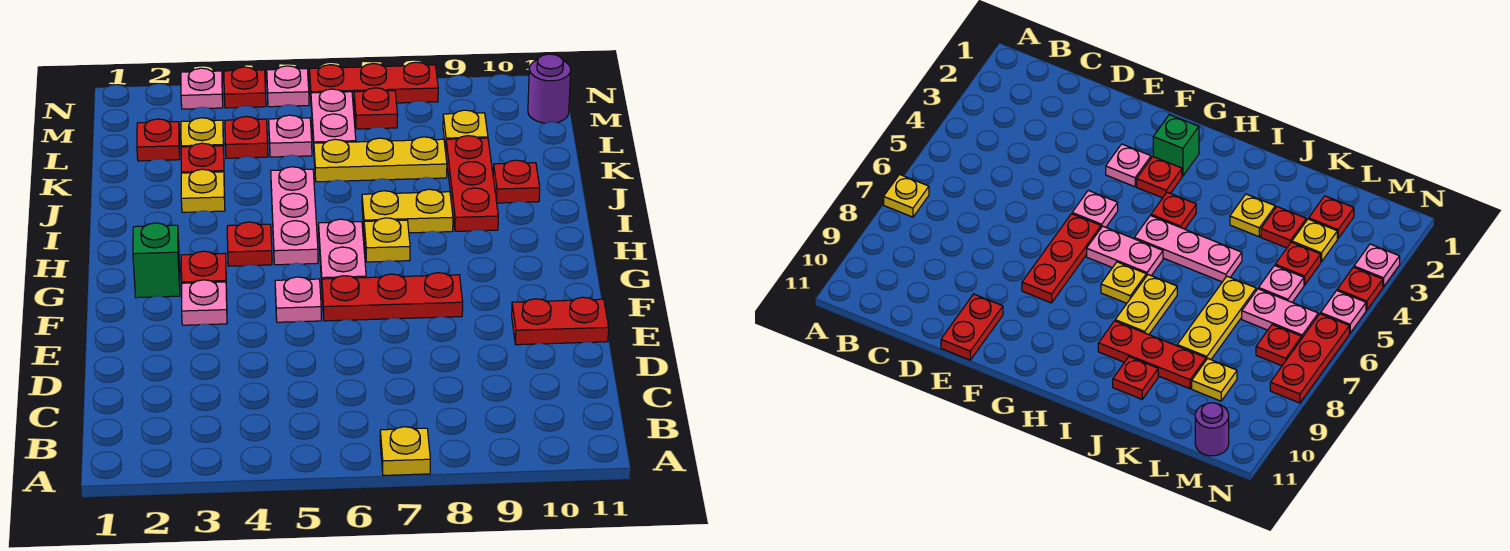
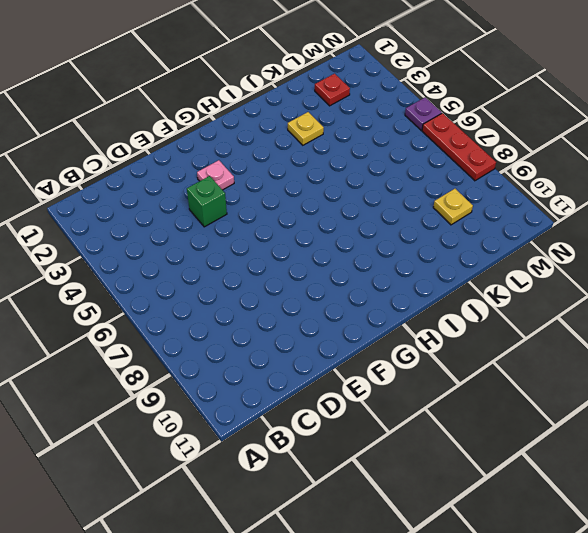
green 1x1 brick [187,176,227,227] -> green 1x1 brick moved to [133,223,180,298]
purple 1x1 plate [405,97,442,130] -> pink 1x1 plate [267,66,309,107]
none -> yellow 1x1 plate [380,427,430,475]
none -> red 1x2 plate [512,297,609,345]
none -> pink 1x1 plate [275,277,321,322]

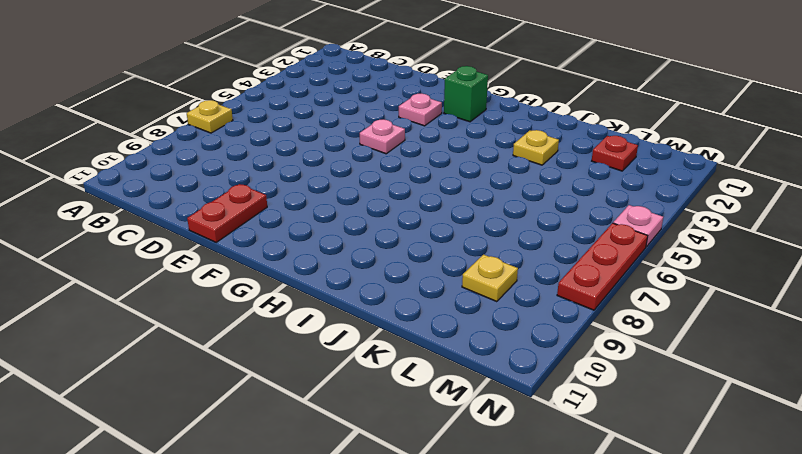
none -> red 1x3 plate [322,273,463,321]
none -> red 1x1 plate [181,251,227,291]
none -> pink 1x2 plate [319,219,366,283]

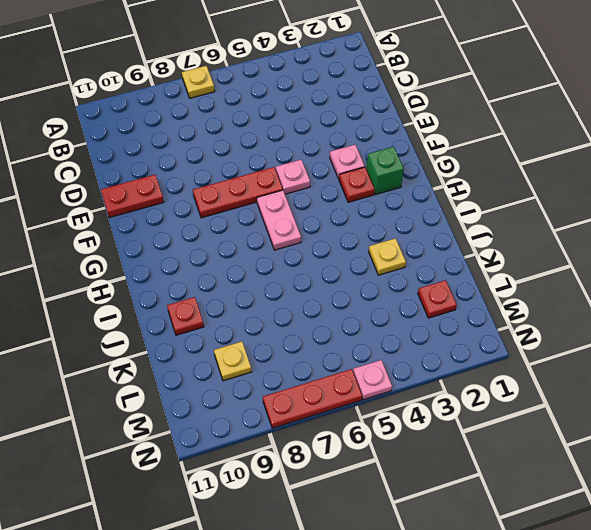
none -> red 1x1 plate [227,222,272,266]
none -> pink 1x3 plate [271,167,318,265]
none -> yellow 1x1 plate [364,218,410,262]

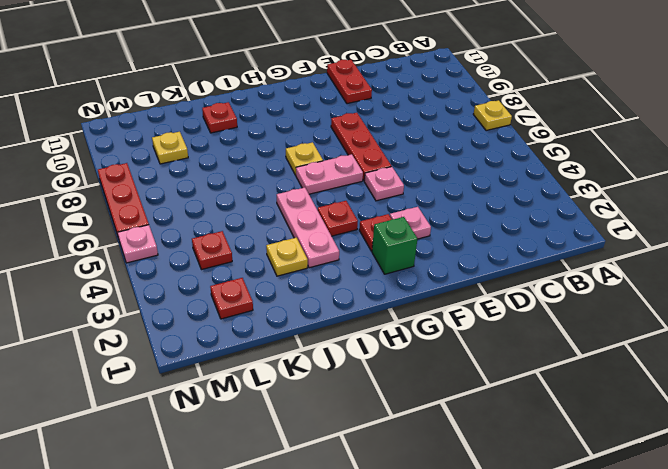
pink 1x3 plate [277,187,339,268] -> pink 1x3 plate turned to [271,167,318,265]
none -> yellow 1x2 plate [362,189,453,233]
none -> red 1x3 plate [446,136,498,231]
none -> red 1x1 plate [181,143,224,173]

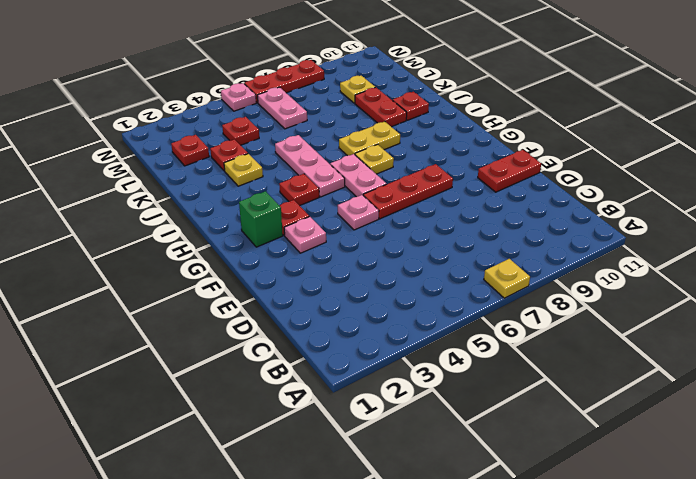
red 1x2 plate [355,87,407,127] -> red 1x3 plate [446,136,498,231]
none -> yellow 1x3 plate [314,137,447,182]
none -> yellow 1x1 plate [181,118,224,149]
none -> pink 1x1 plate [269,115,312,157]

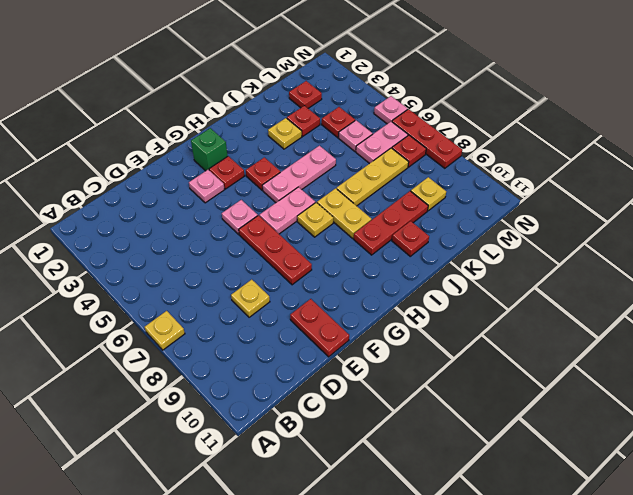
yellow 1x1 plate [231,279,270,317] -> yellow 1x1 plate moved to [181,118,224,149]
yellow 1x3 plate [337,148,409,206] -> yellow 1x3 plate turned to [314,137,447,182]
none -> purple 1x1 round brick [528,54,571,123]
none -> pink 1x1 plate [181,68,223,109]
none -> red 1x1 plate [224,67,266,108]

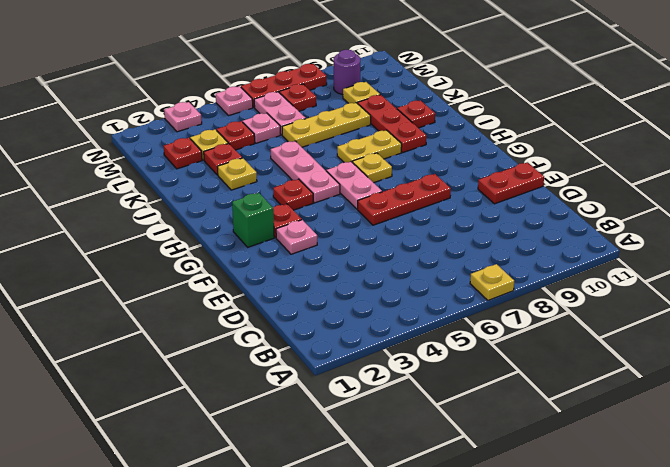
purple 1x1 round brick [334,50,360,95] -> purple 1x1 round brick moved to [528,54,571,123]
none -> pink 1x1 plate [275,277,321,322]
none -> red 1x1 plate [224,67,266,108]

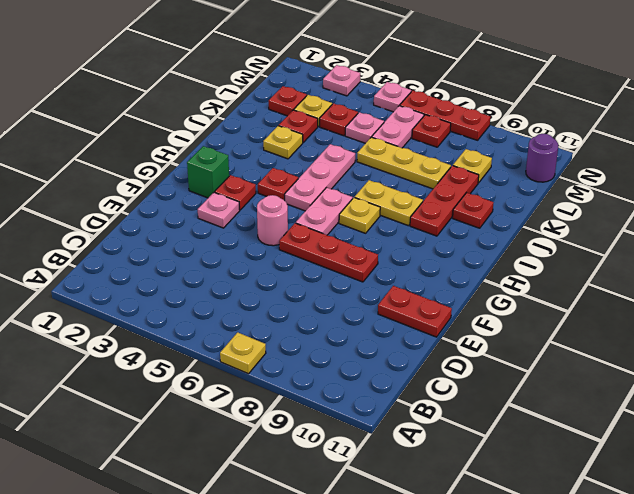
pink 1x1 round brick [257,195,288,246] -> pink 1x1 plate [275,277,321,322]
none -> red 1x1 plate [224,67,266,108]

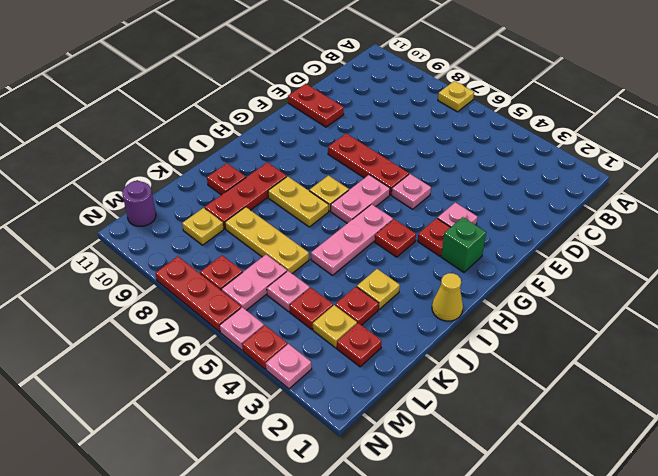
yellow 1x1 cone [432,273,463,321] -> none

